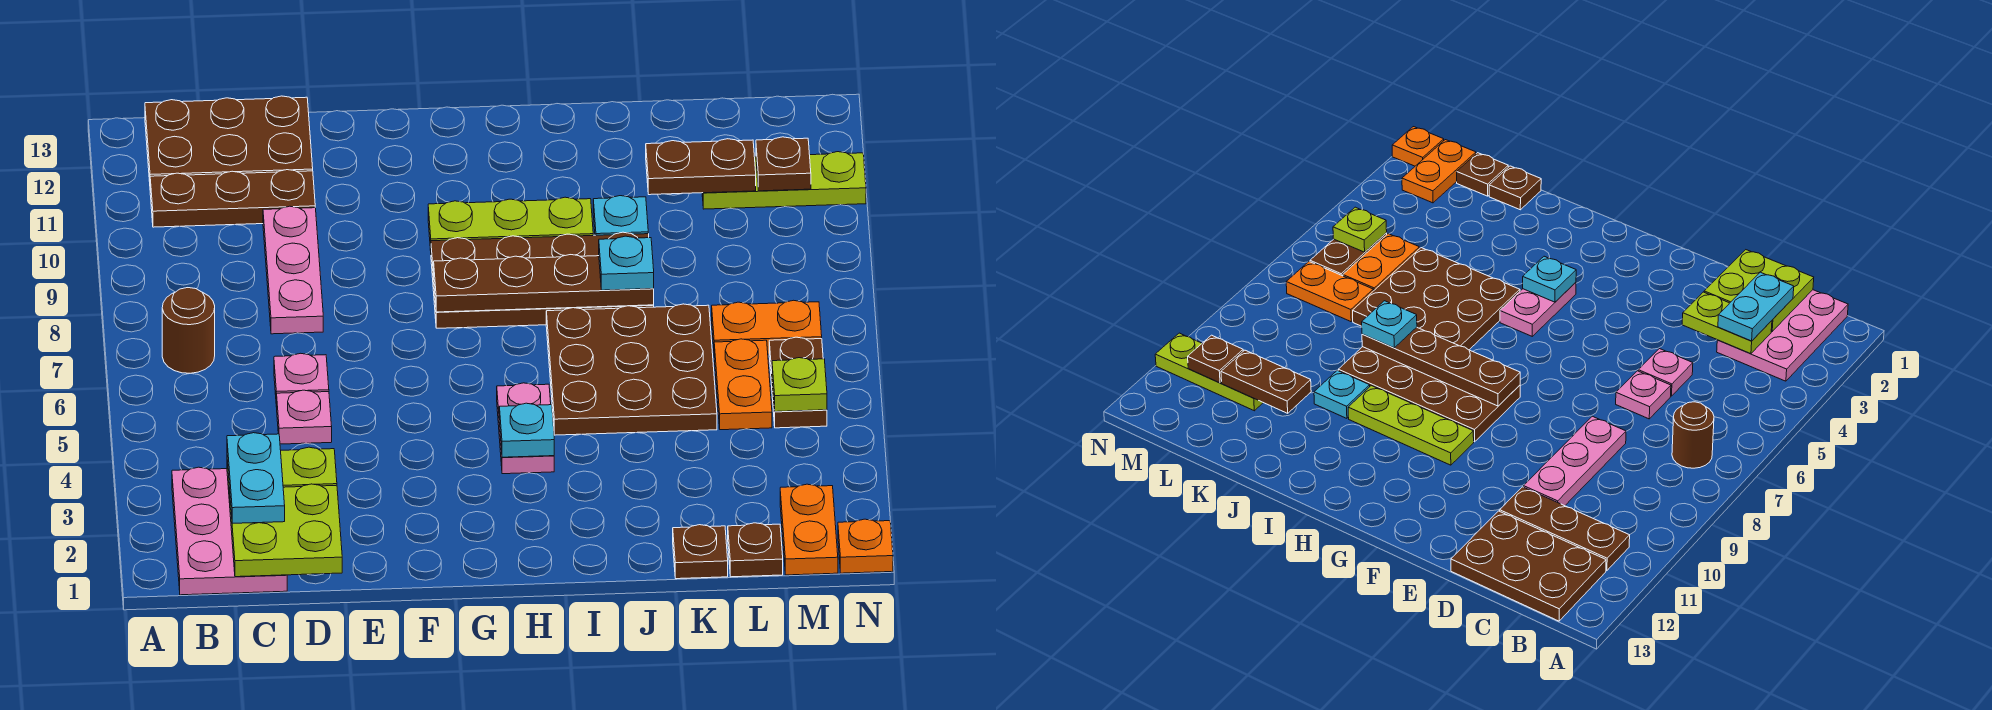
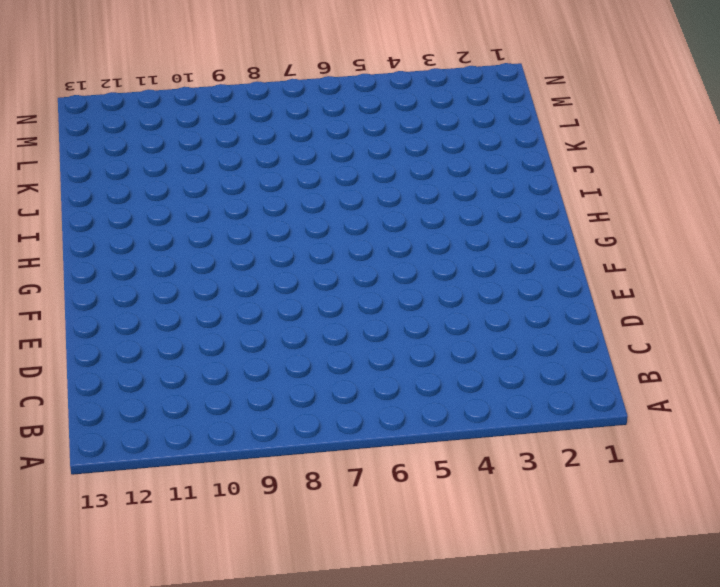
none -> pink 2x3 plate [172,467,287,595]
none -> brown 1x1 round brick [162,288,215,373]
none -> brown 1x3 plate [150,170,315,227]

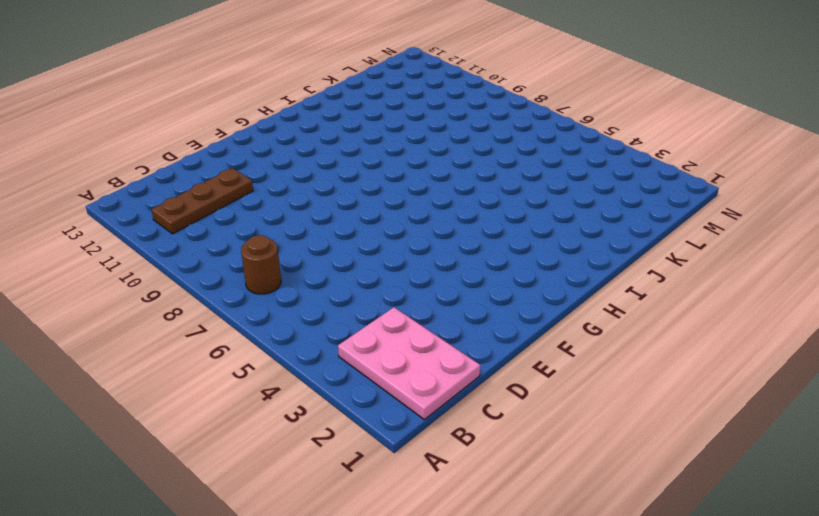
none -> brown 2x3 plate [145,96,313,182]
none -> pink 1x1 plate [277,390,332,444]
none -> pink 1x1 plate [274,353,329,407]

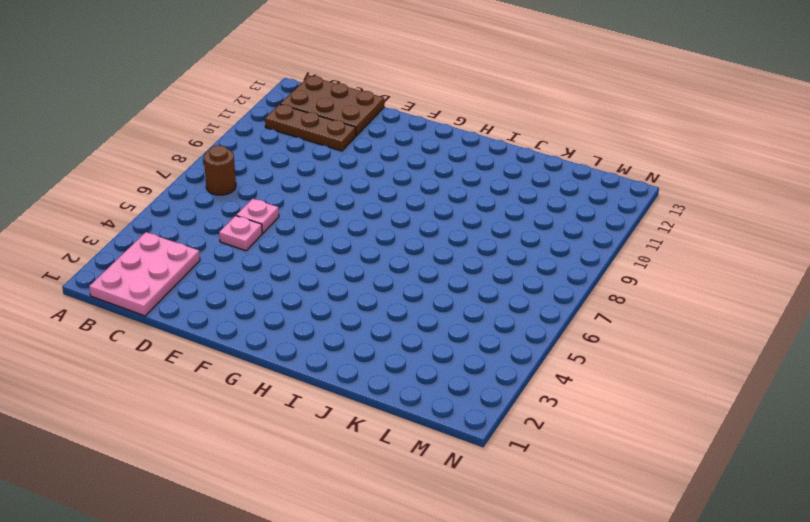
none -> pink 1x3 plate [263,206,323,334]
none -> brown 2x4 plate [431,232,654,328]
none -> lime 1x3 plate [428,197,593,250]

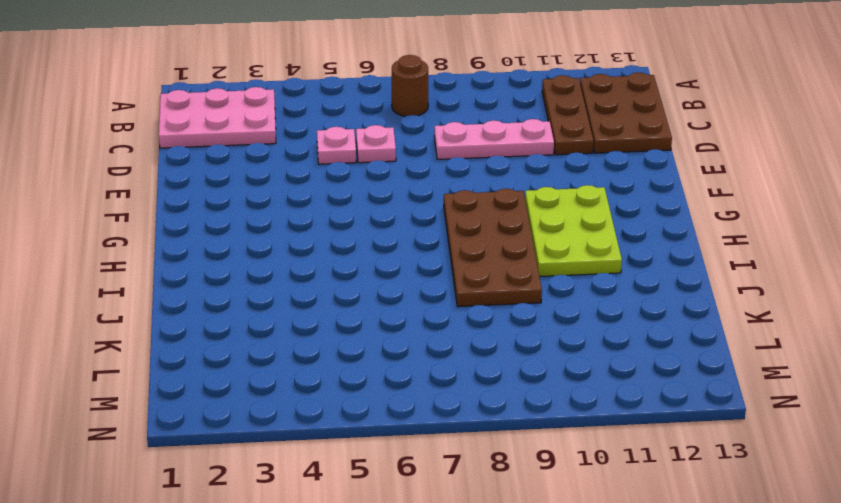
lime 2x3 plate [525,185,622,276] -> lime 1x3 plate [428,197,593,250]
none -> pink 1x2 plate [497,383,554,474]
none -> brown 3x3 plate [546,304,717,435]
none -> cyan 1x1 plate [593,196,648,235]

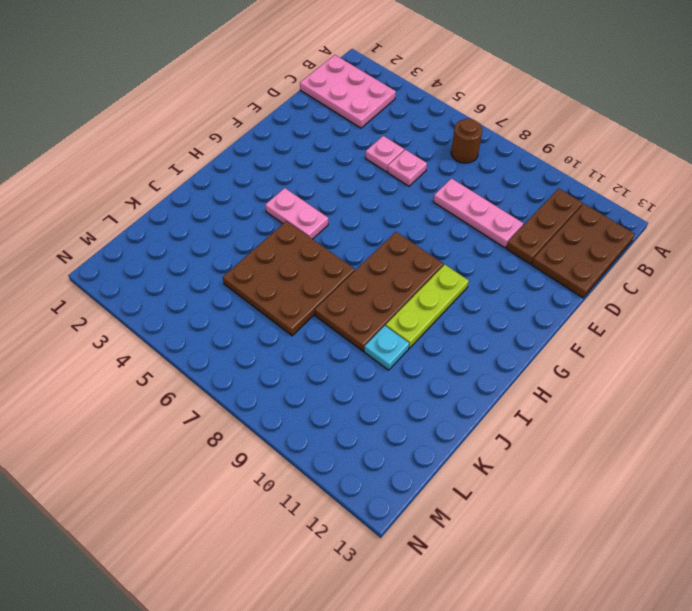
none -> brown 1x1 plate [673,525,728,579]
none -> brown 1x1 plate [728,523,783,577]
none -> orange 1x2 plate [714,339,772,430]

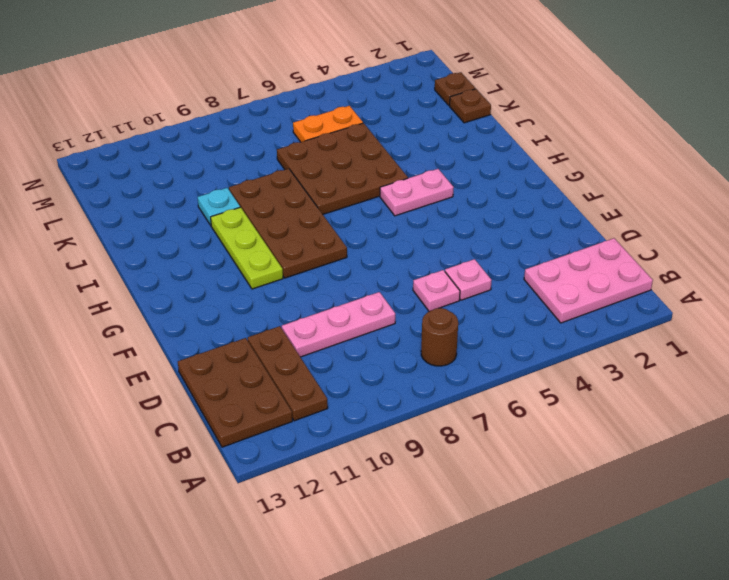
none -> orange 1x2 plate [712,300,822,354]
none -> lime 1x3 plate [702,152,866,209]
none -> orange 1x2 plate [780,484,838,575]

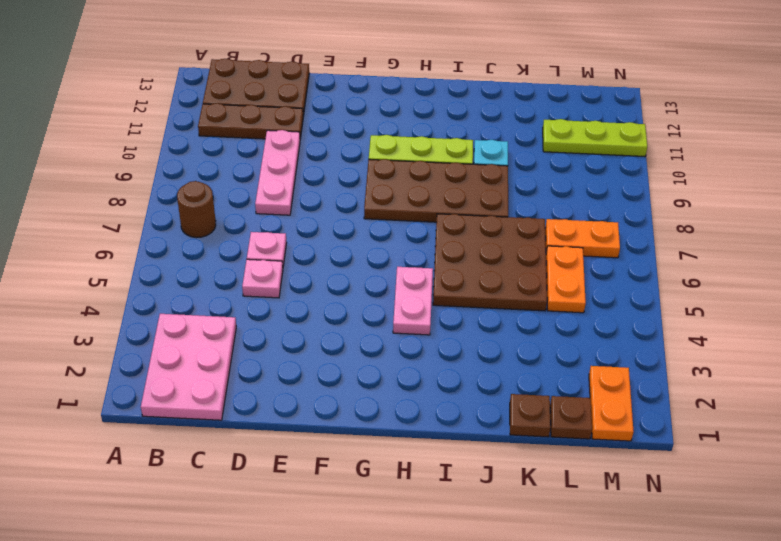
none -> brown 1x2 plate [769,337,827,428]
none -> orange 1x1 plate [838,519,893,573]
none -> lime 2x2 plate [230,484,342,577]

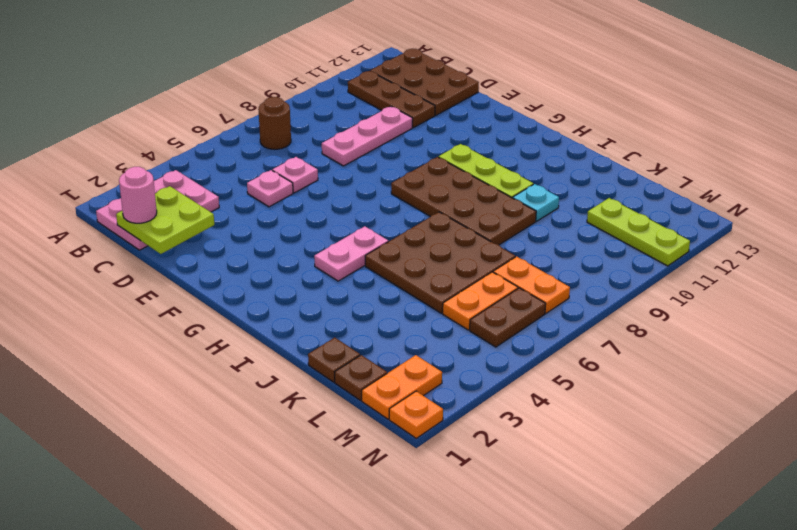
pink 1x1 round brick [119,167,157,223] -> none
none -> lime 1x2 plate [227,447,337,503]
none -> brown 1x4 plate [434,255,654,312]
none -> cyan 1x1 plate [499,403,554,457]

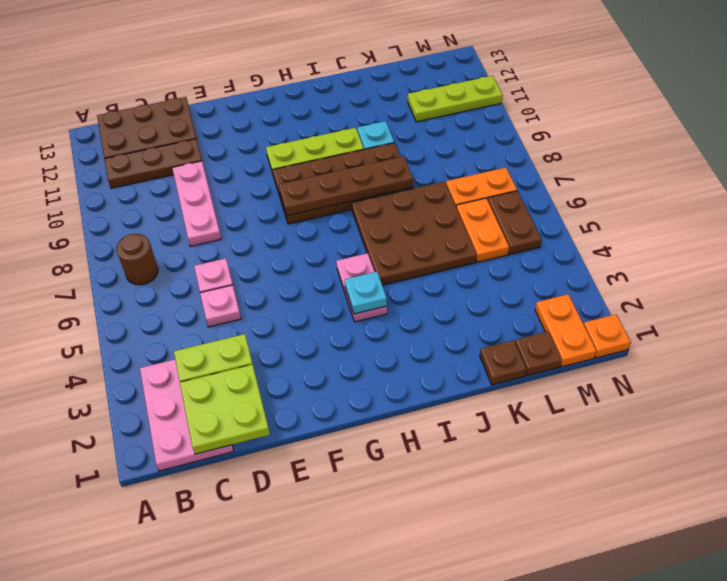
none -> brown 1x2 plate [646,139,756,195]
none -> lime 1x1 plate [772,358,827,412]
none -> brown 1x1 plate [756,137,811,191]

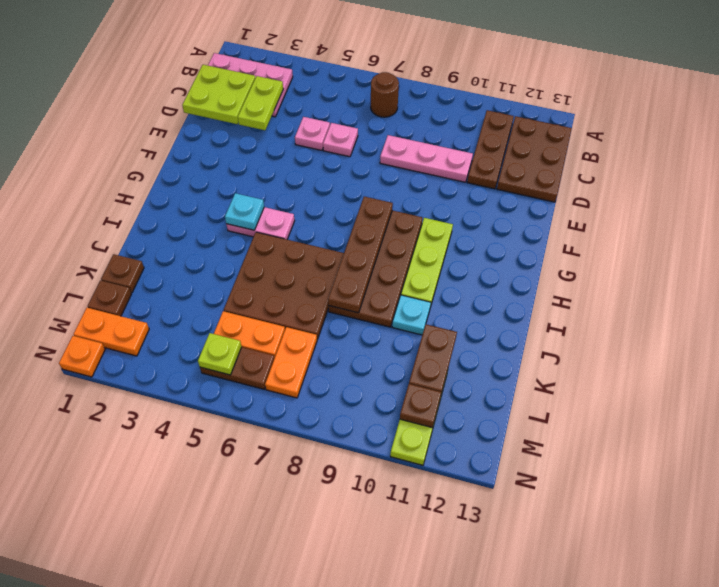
none -> cyan 1x2 plate [227,433,285,523]
none -> cyan 1x1 plate [599,236,654,290]

